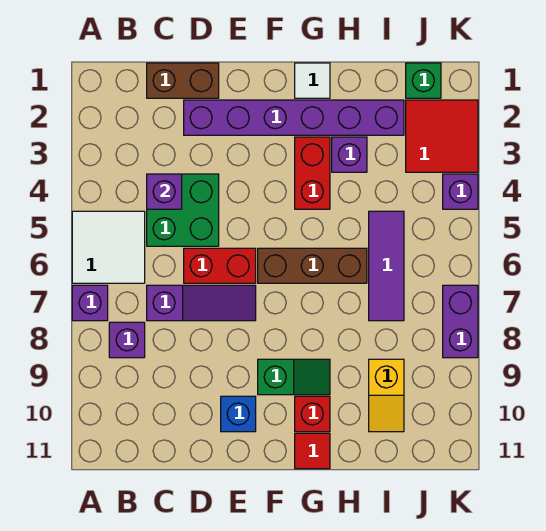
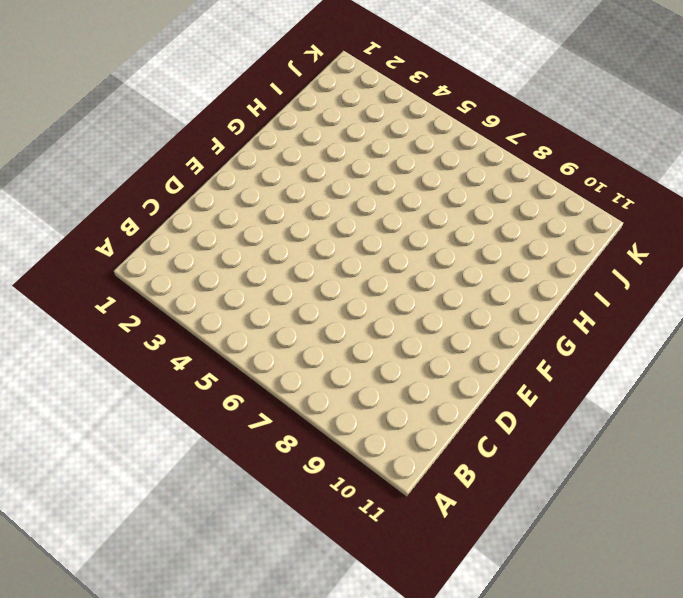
none -> white 2x2 tile [72,211,145,283]
none -> purple 1x1 brick [72,285,108,321]
none -> purple 1x1 brick [109,322,145,358]

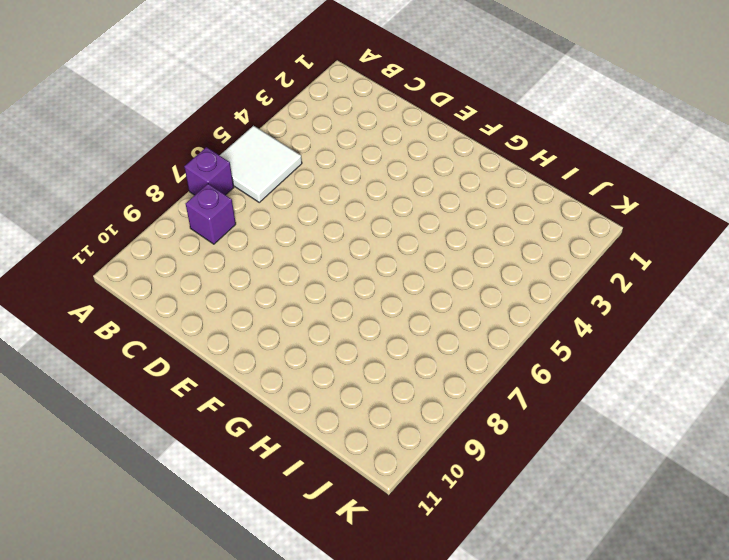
none -> brown 1x2 brick [147,63,219,98]
none -> green 2x2 brick [147,174,219,246]
none -> purple 1x3 slope [147,285,256,321]

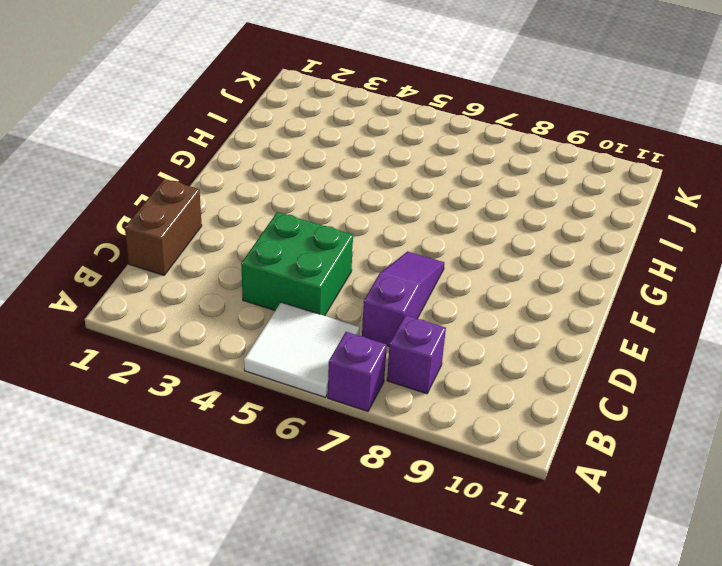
none -> purple 1x6 brick [184,100,404,135]
none -> red 1x2 brick [184,248,256,283]
none -> blue 1x1 brick [221,396,256,432]

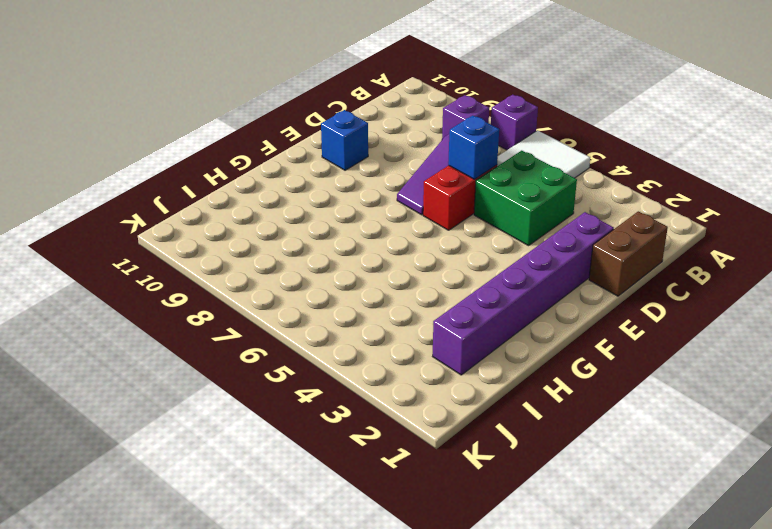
blue 1x1 brick [448,115,499,179] -> none
none -> brown 1x3 brick [258,248,367,283]
none -> green 1x2 slope [258,359,330,395]
none -> white 1x1 tile [295,63,330,98]

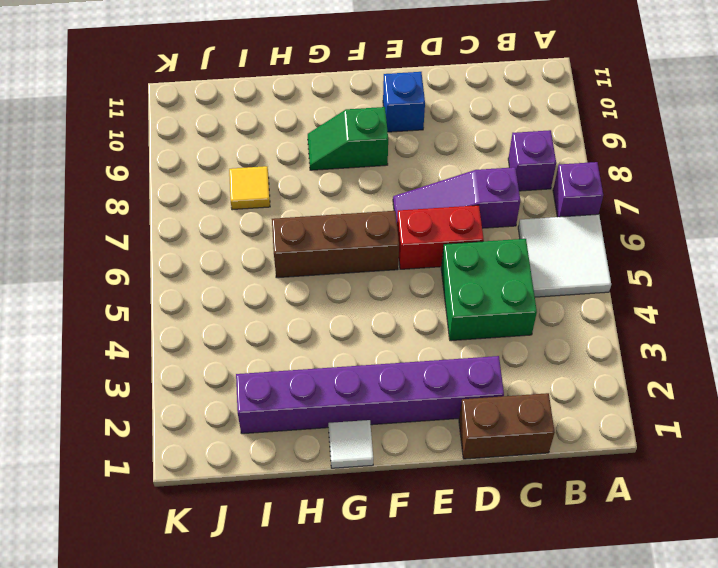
yellow 1x1 tile [229,166,270,210] -> none
none -> red 1x2 brick [295,137,330,209]
none -> red 1x1 brick [295,396,330,432]
none -> red 1x1 tile [295,433,330,469]

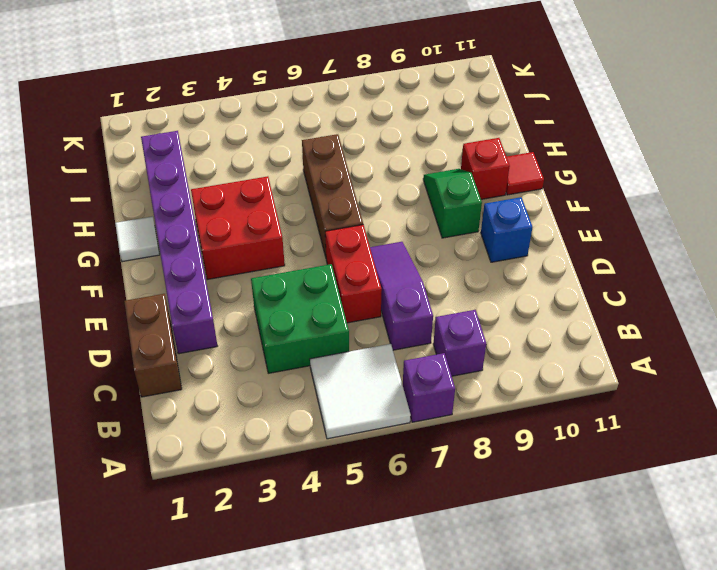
red 2x2 brick [191,176,285,280] -> red 1x2 brick [295,137,330,209]
none -> purple 1x1 brick [332,137,367,172]
none -> purple 1x3 tile [369,211,404,321]
none -> yellow 1x2 slope [369,359,404,432]

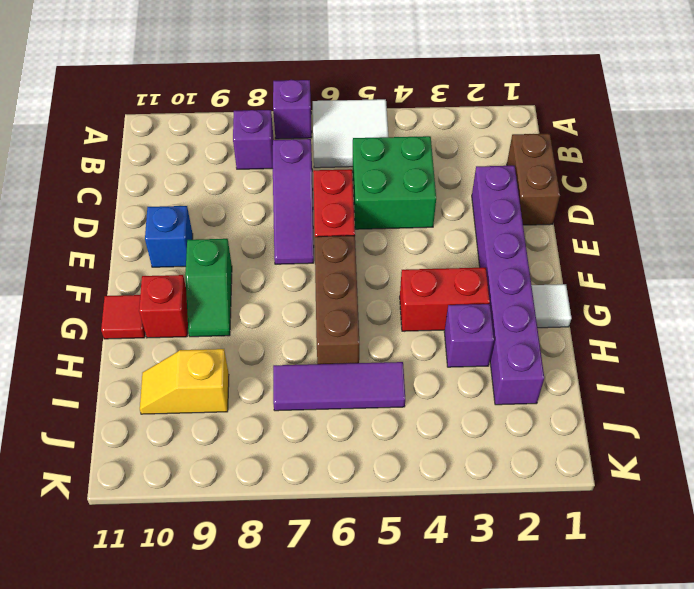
none -> green 1x1 brick [406,63,441,98]
none -> red 2x2 tile [406,100,478,172]
none -> purple 1x1 brick [443,174,478,209]

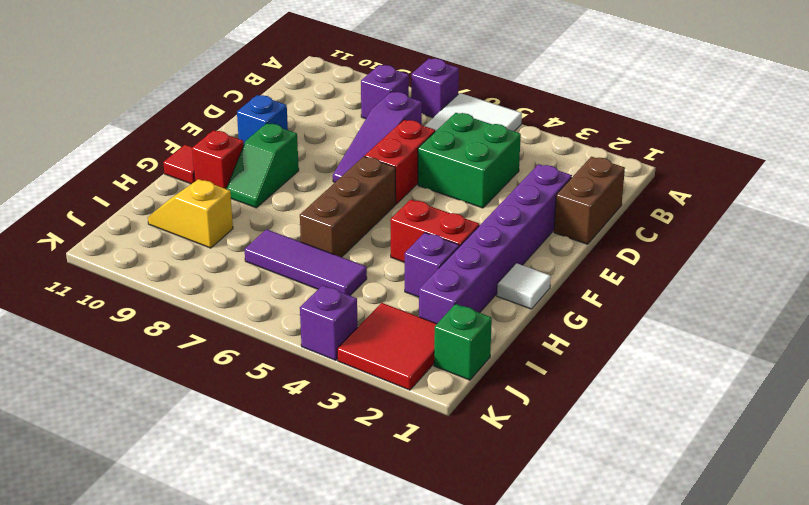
none -> purple 1x2 brick [443,285,478,358]
none -> purple 1x1 brick [147,174,182,209]

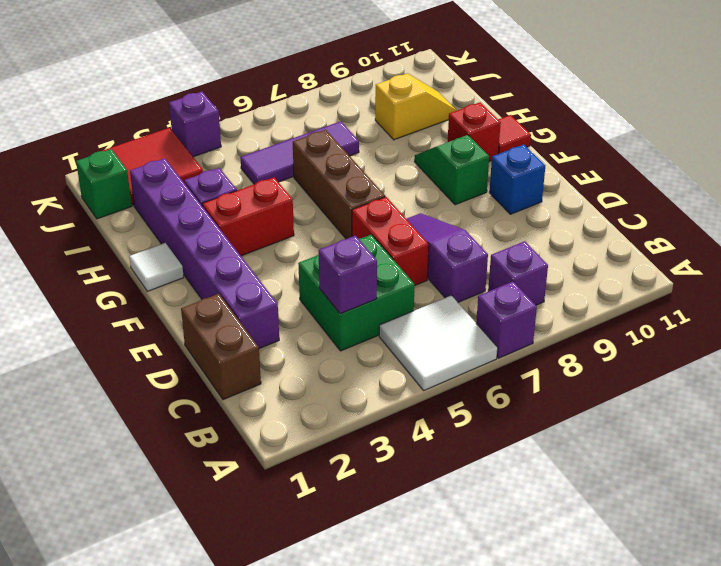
none -> purple 1x2 brick [443,285,478,358]

